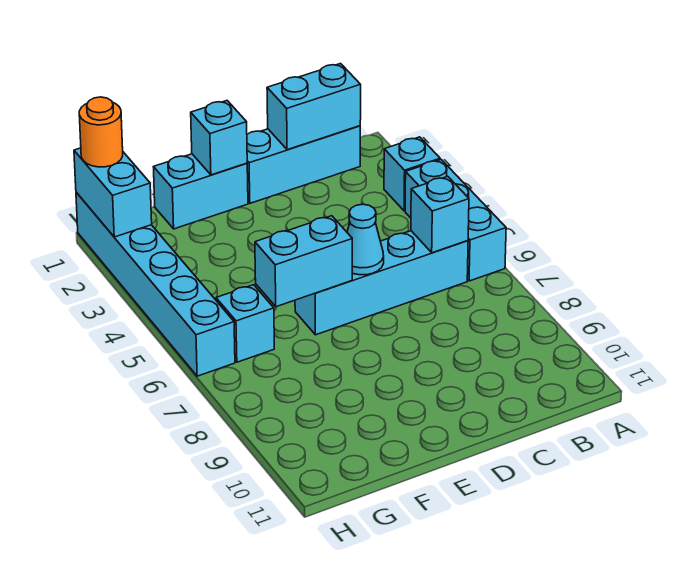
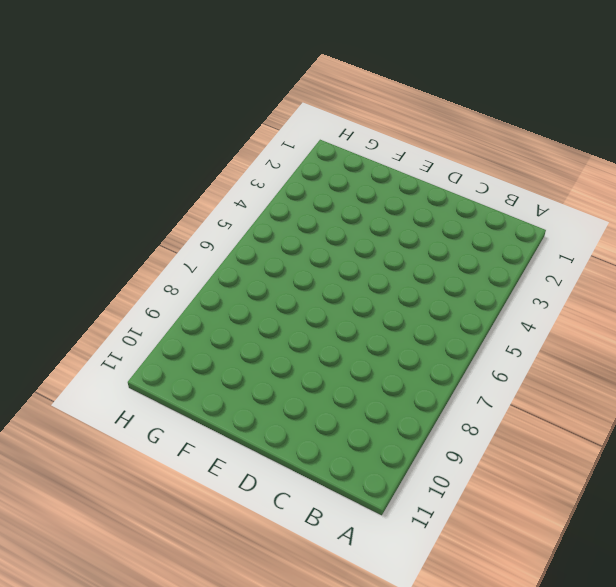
none -> cyan 1x1 brick [384,137,440,211]
none -> cyan 1x3 brick [405,160,506,281]
none -> cyan 1x3 brick [247,126,360,203]

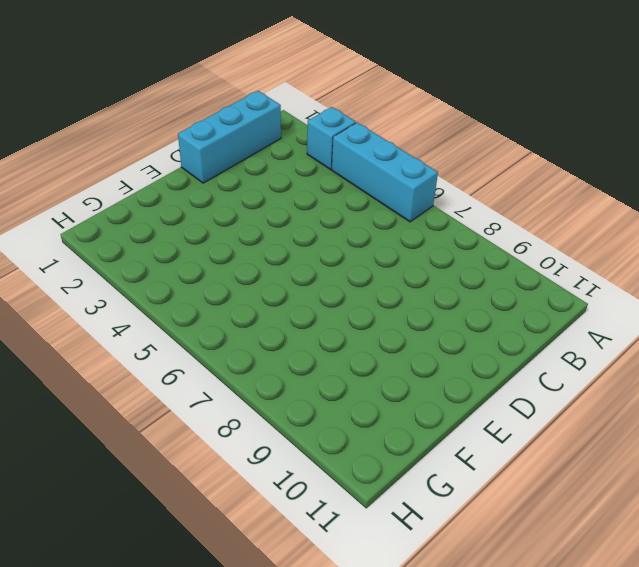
none -> cyan 1x4 brick [295,231,468,335]
none -> cyan 1x2 brick [154,154,248,229]
none -> cyan 1x1 brick [216,285,274,362]

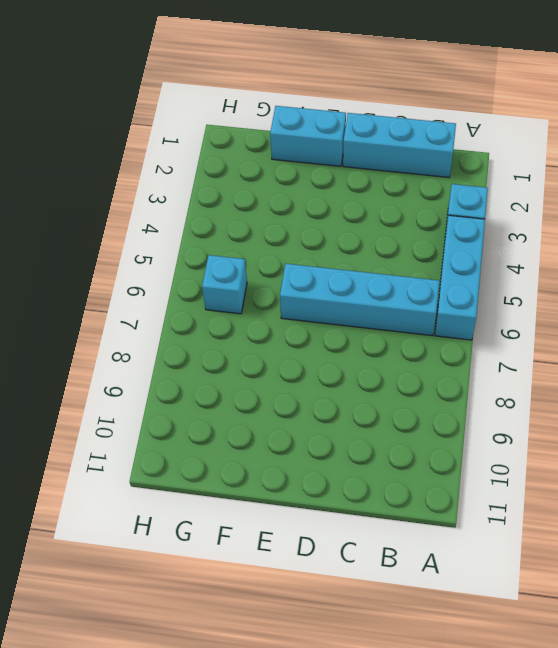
none -> cyan 1x6 brick [76,192,235,376]
none -> cyan 1x2 brick [267,64,361,150]
none -> cyan 1x1 brick [411,176,469,253]

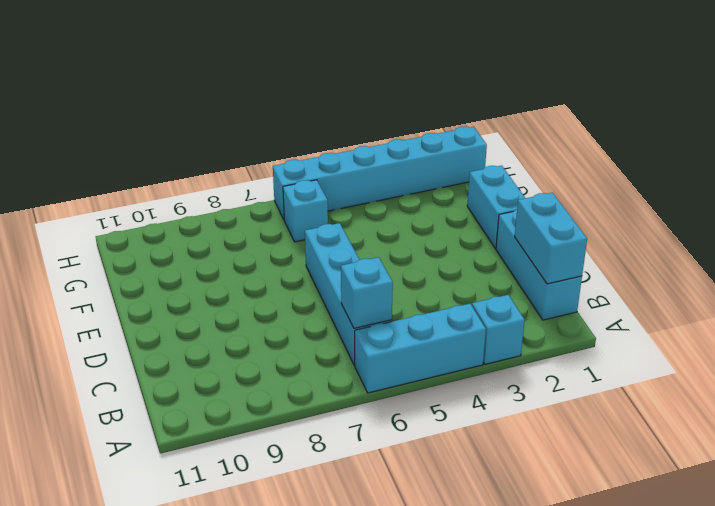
none -> cyan 1x1 cone [347,204,384,275]
none -> cyan 1x1 brick [191,101,247,175]
none -> cyan 1x2 brick [255,216,352,307]

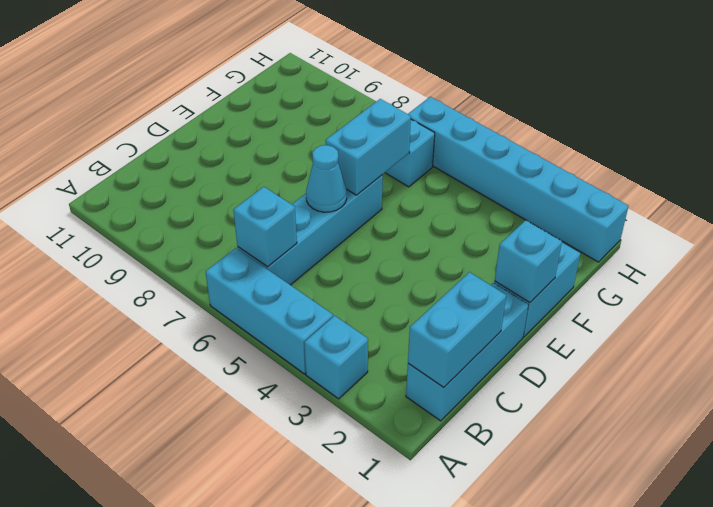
none -> cyan 1x2 brick [74,148,152,237]
none -> orange 1x1 round brick [79,97,123,167]

